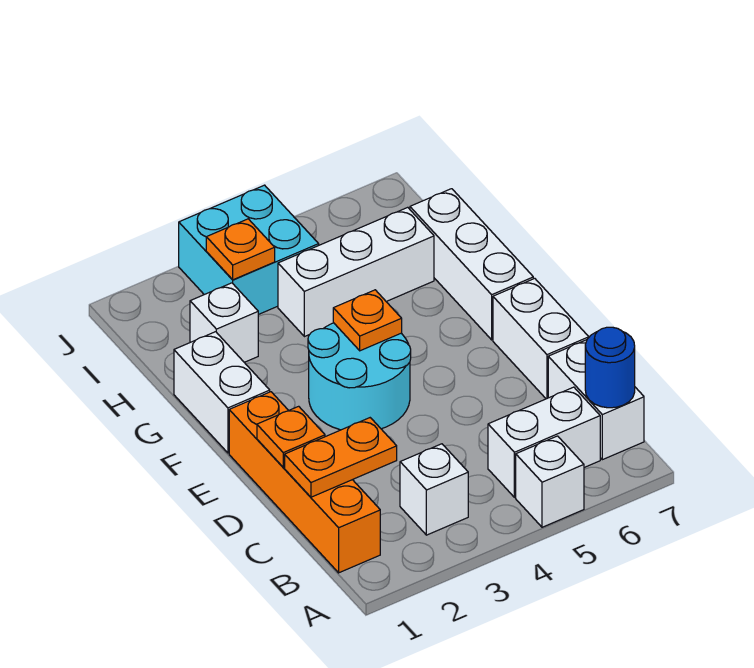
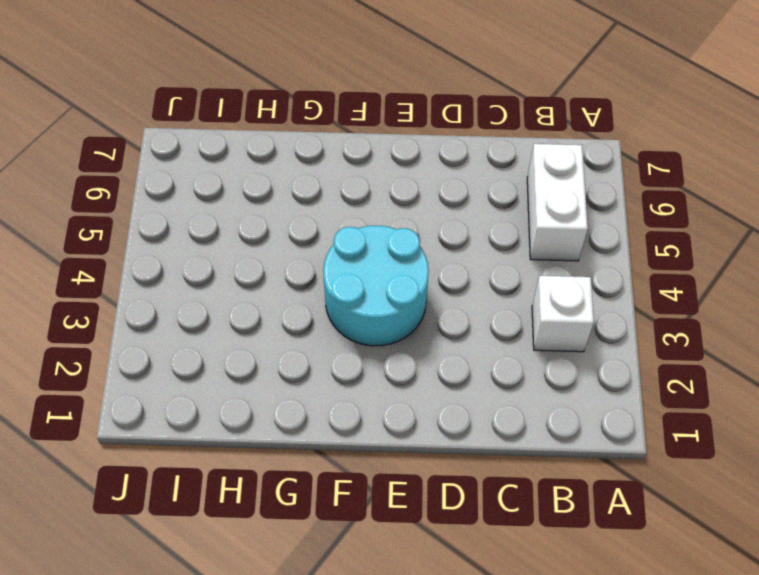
none -> white 1x1 brick [516,436,584,527]
none -> orange 1x4 brick [229,392,380,573]
none -> white 1x2 brick [548,340,644,460]

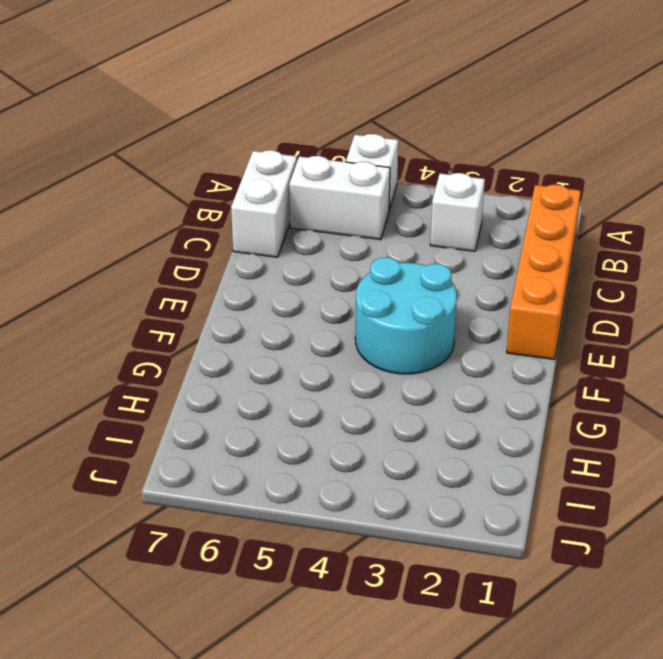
none -> white 1x2 brick [493,278,589,399]
none -> white 1x2 brick [174,332,270,453]
none -> white 1x3 brick [410,189,533,340]

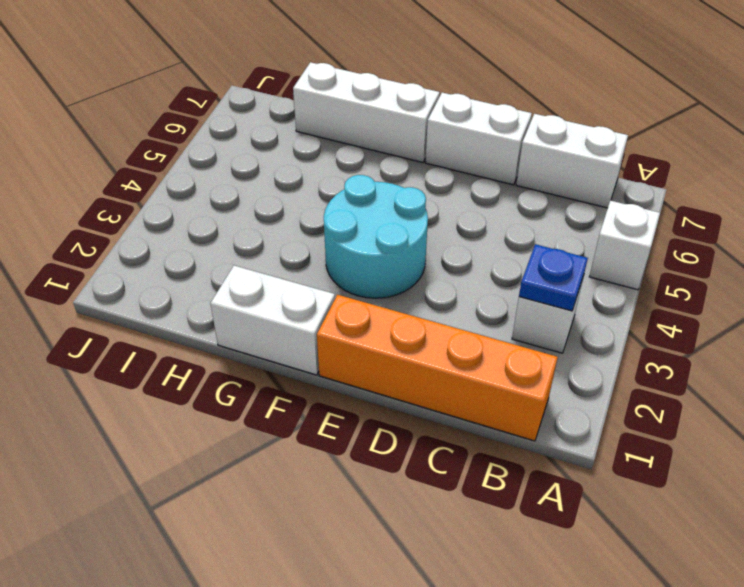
blue 1x1 plate [519,244,588,311] -> none
none -> white 1x2 brick [488,387,600,497]
none -> white 1x1 brick [190,283,258,362]
none -> white 1x3 brick [278,207,434,337]

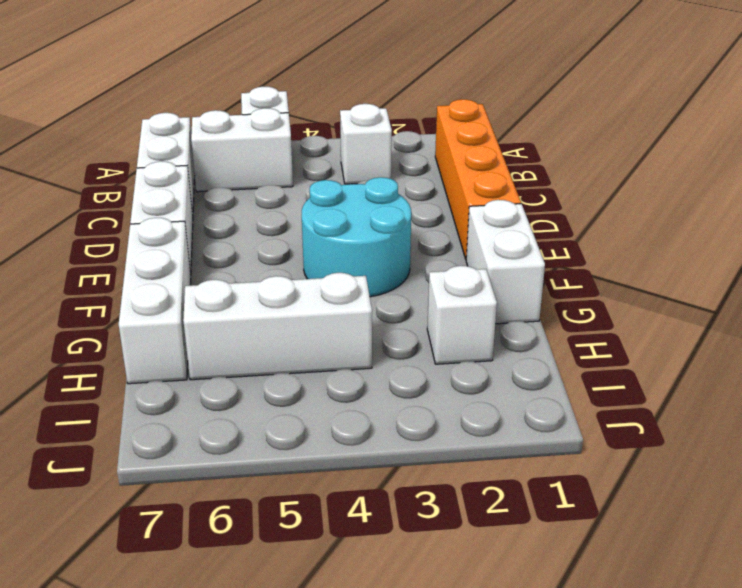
none -> cyan 2x2 brick [179,185,319,315]
none -> blue 1x1 round brick [585,327,635,408]
none -> orange 1x2 plate [285,418,397,497]

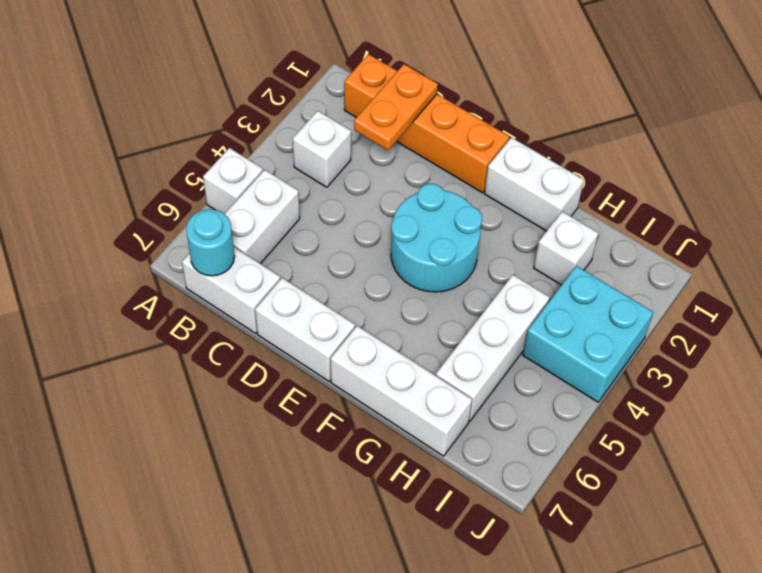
cyan 1x1 round brick [186,209,235,276] -> blue 1x1 round brick [585,327,635,408]
none -> orange 1x1 plate [257,406,325,467]
none -> orange 1x1 plate [333,290,402,351]
none -> orange 1x1 plate [206,219,275,280]

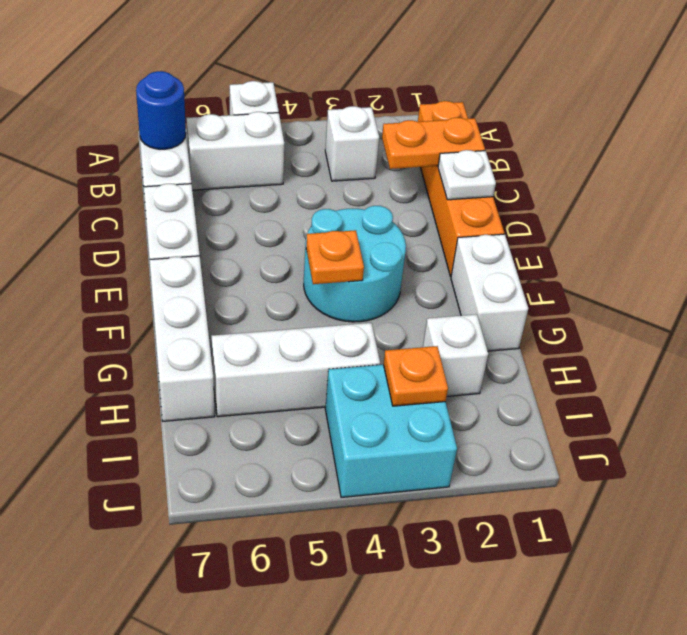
white 1x1 plate [438,150,496,200] -> orange 1x1 plate [257,406,325,467]

